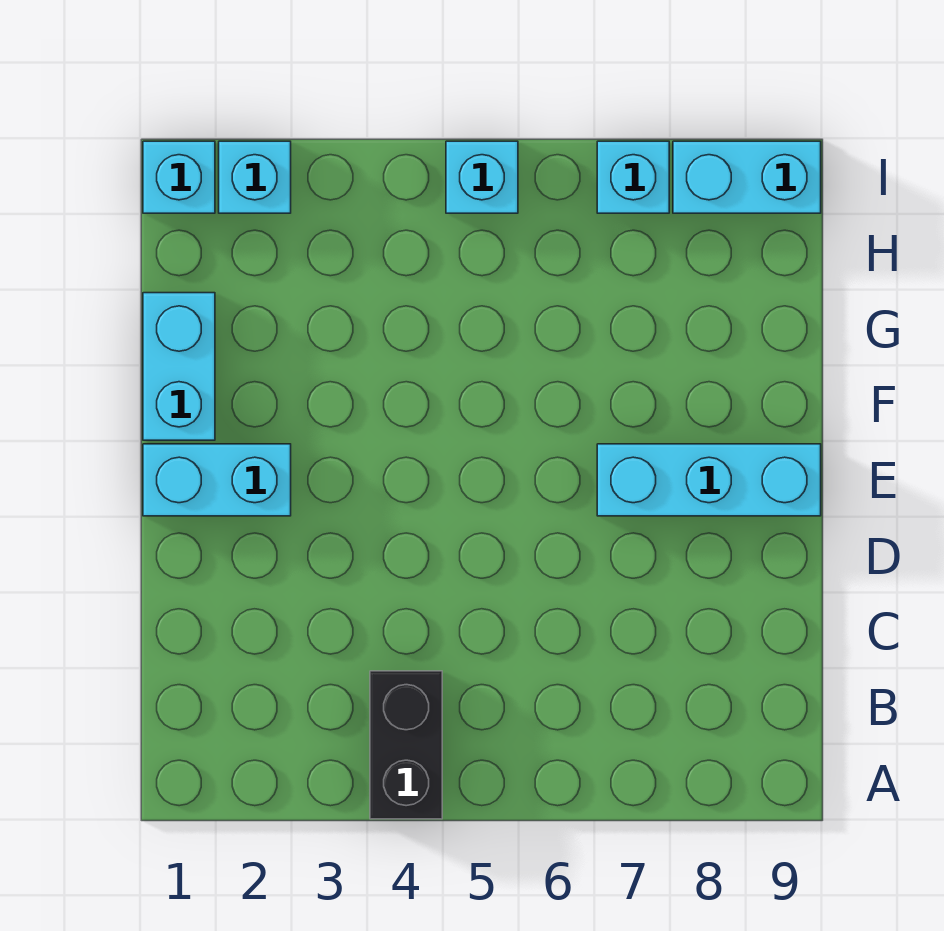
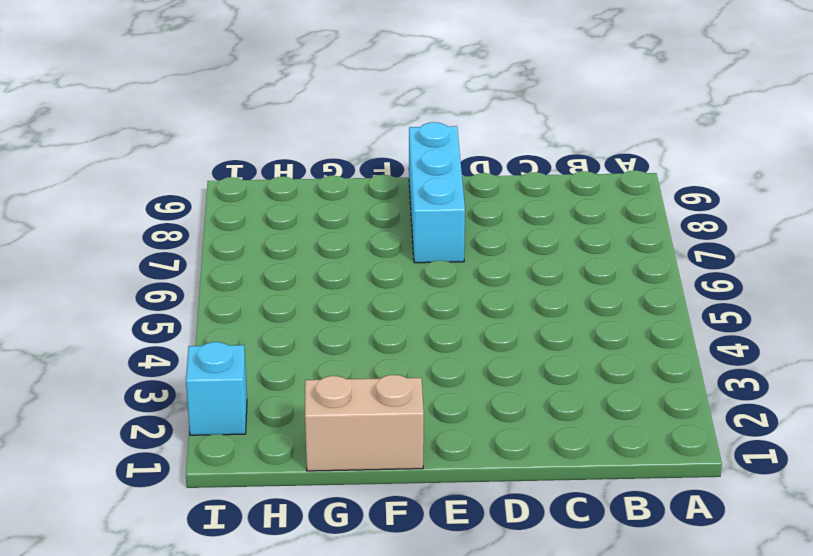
tan 1x2 brick [305,375,424,471] -> cyan 1x2 brick [143,293,215,440]
none -> black 1x2 brick [370,671,442,819]
none -> cyan 1x2 brick [143,444,291,516]

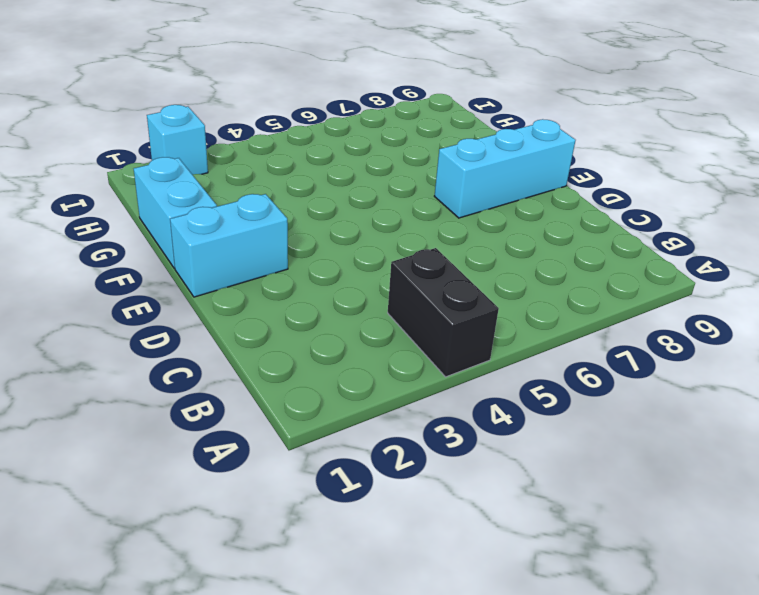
none -> cyan 1x1 brick [143,141,215,213]
none -> cyan 1x1 brick [446,141,518,213]

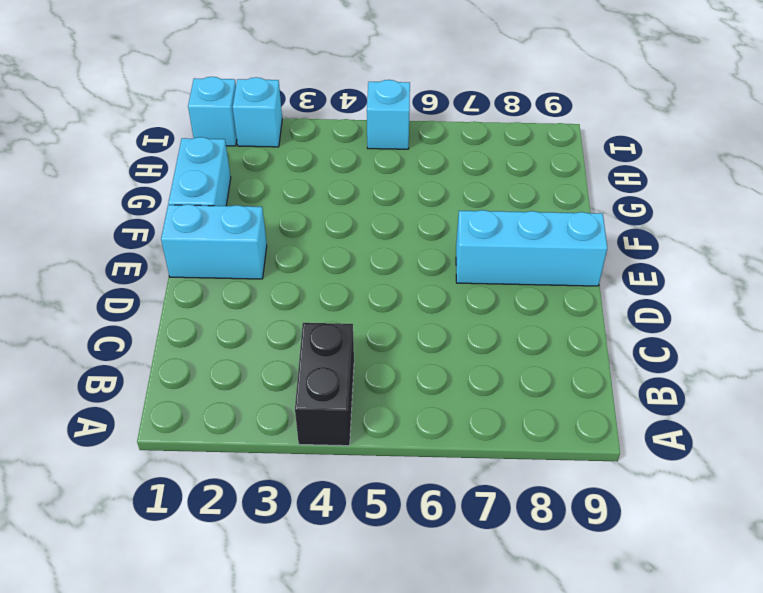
none -> cyan 1x1 brick [597,141,669,213]
none -> cyan 1x2 brick [673,141,821,213]

